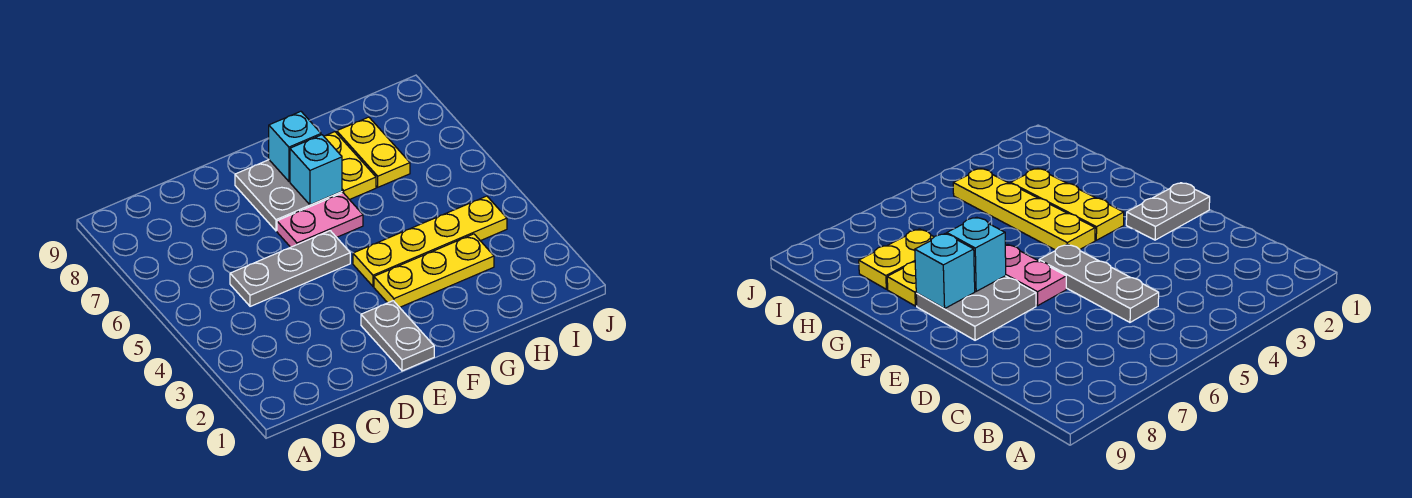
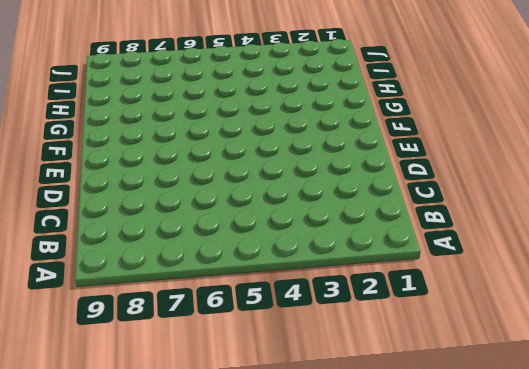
none -> grey 1x3 plate [230,231,350,306]
none -> grey 1x2 plate [361,301,434,371]

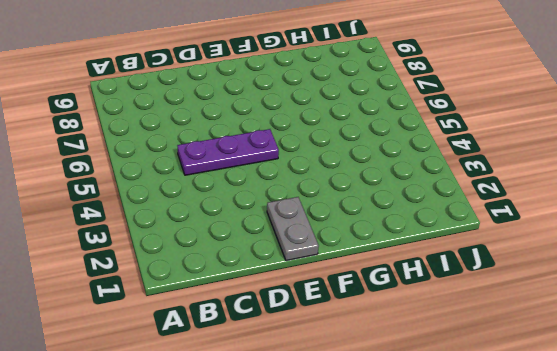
purple 1x3 plate [177,129,279,175] -> grey 1x3 plate [230,231,350,306]
none -> pink 1x2 plate [277,193,363,247]
none -> grey 2x2 plate [235,160,342,231]

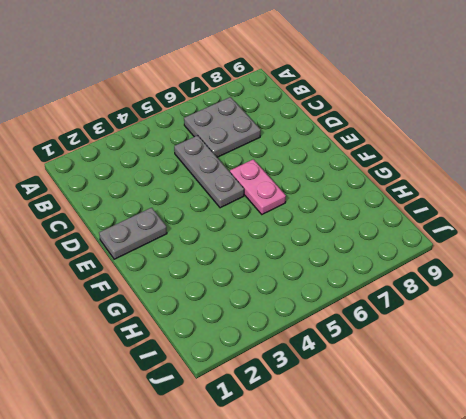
grey 2x2 plate [184,97,261,157] -> grey 2x2 plate moved to [235,160,342,231]
none -> yellow 1x3 plate [374,234,494,307]
none -> yellow 1x4 plate [353,196,507,286]

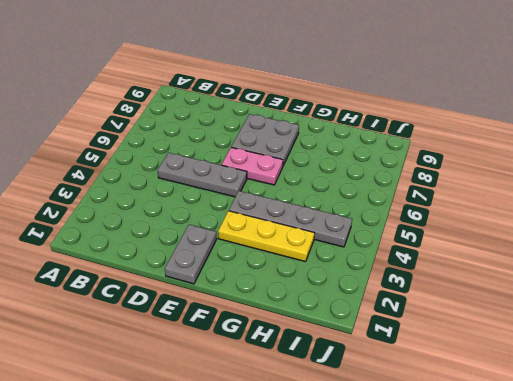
grey 1x4 plate [229,191,352,247] -> yellow 1x4 plate [353,196,507,286]
none -> yellow 1x2 plate [324,132,376,200]
none -> yellow 1x2 plate [337,117,410,187]

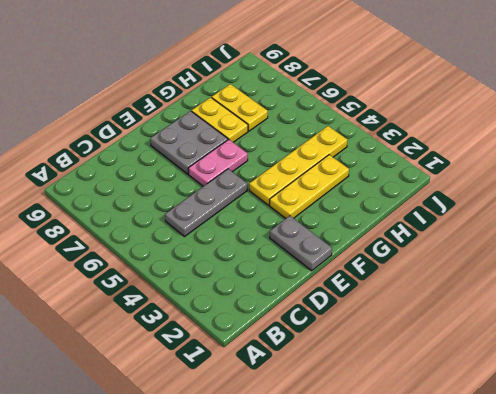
none -> cyan 1x1 brick [290,135,342,205]
none -> cyan 1x1 brick [269,111,321,181]

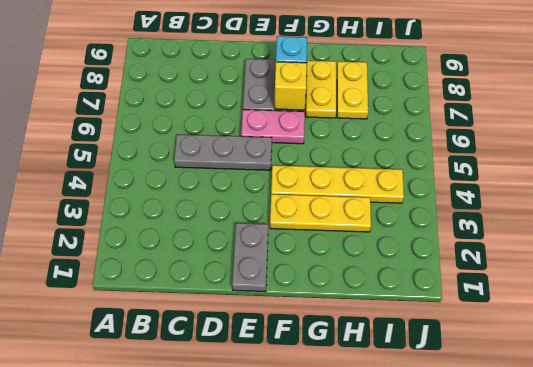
yellow 1x1 brick [275,62,307,110] -> cyan 1x1 brick [290,135,342,205]

